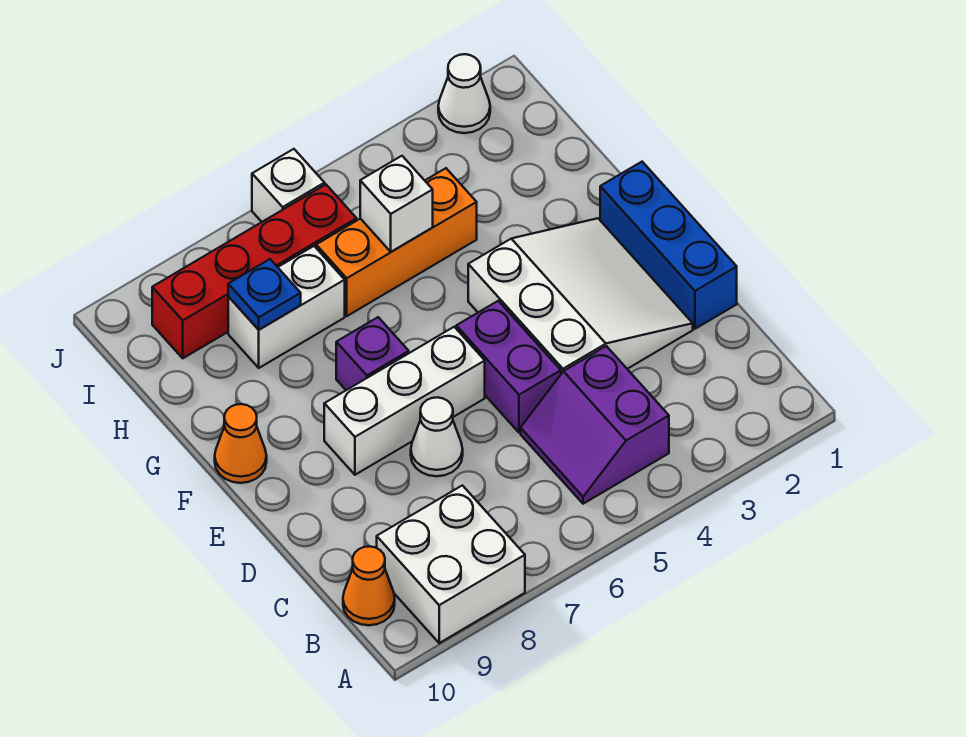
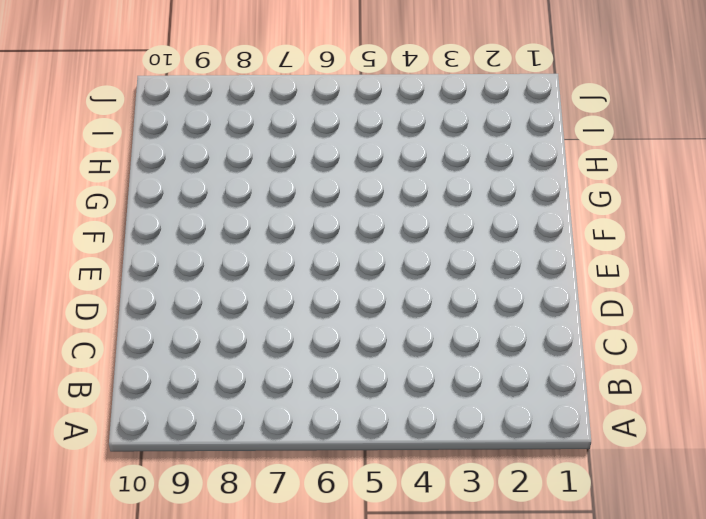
none -> white 2x2 brick [377,485,525,643]
none -> purple 2x2 slope [521,346,669,504]
none -> orange 1x1 cone [343,546,395,625]

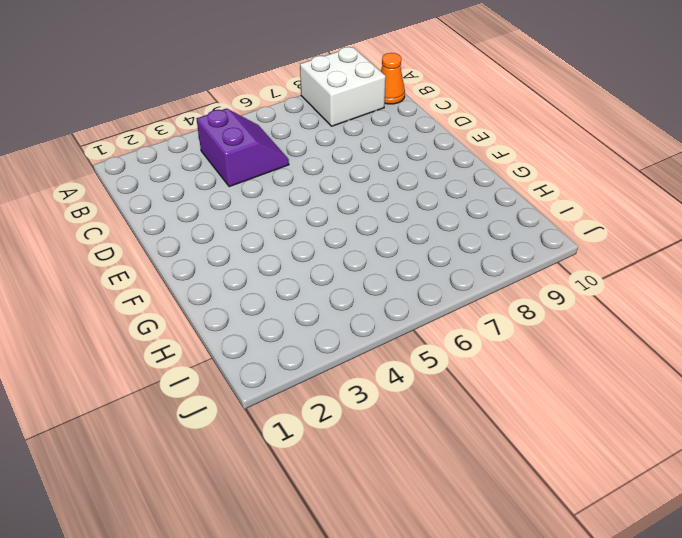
none -> blue 1x3 brick [600,162,737,329]
none -> white 3x3 slope [468,218,693,374]
none -> purple 1x2 brick [456,301,561,433]

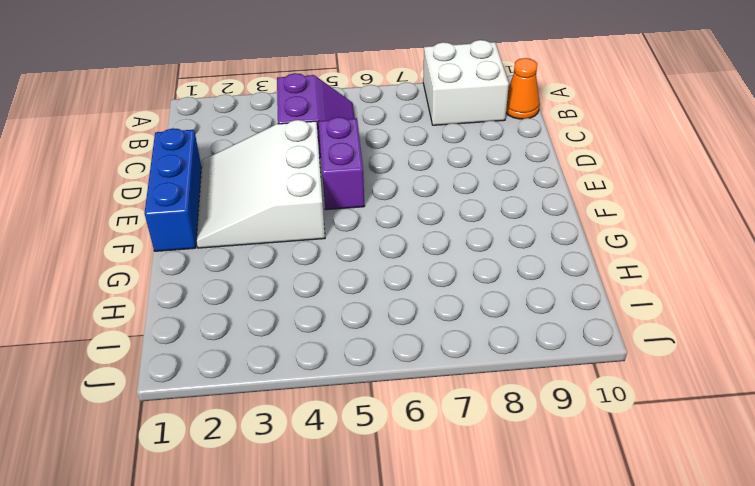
none -> white 1x1 cone [411,397,463,476]
none -> white 1x3 brick [324,327,485,475]
none -> purple 1x1 brick [336,317,409,390]

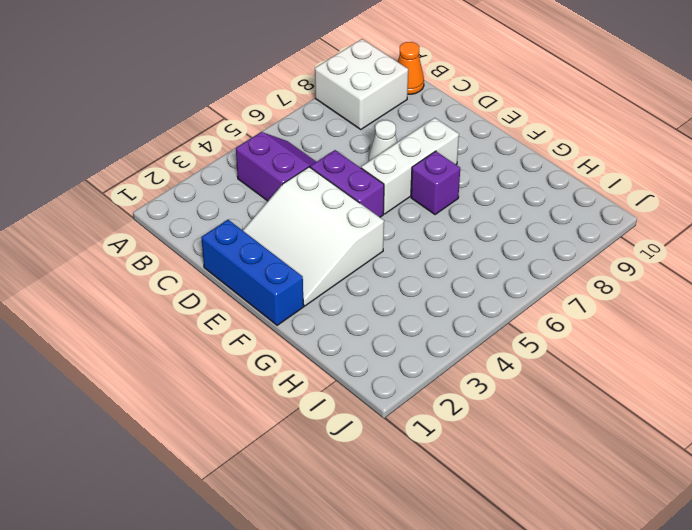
none -> orange 1x1 cone [215,404,267,483]
none -> orange 1x3 brick [316,168,477,316]
none -> white 1x2 brick [228,246,345,368]

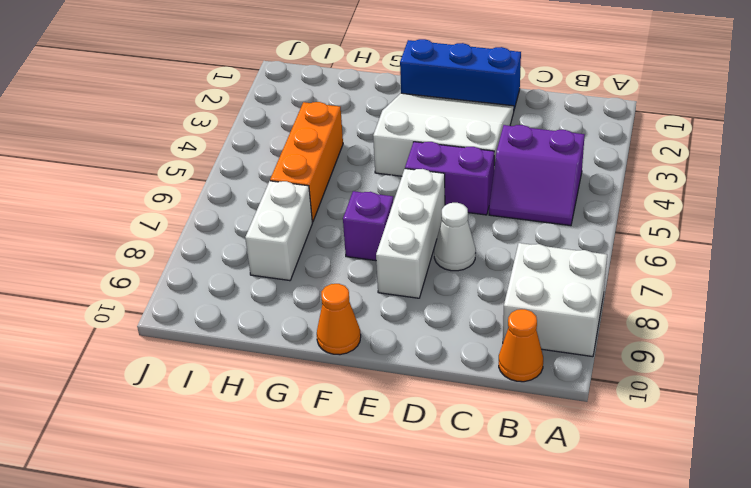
none -> red 1x4 brick [152,185,357,358]
none -> white 1x1 cone [438,54,490,133]
none -> white 1x1 brick [252,149,325,222]

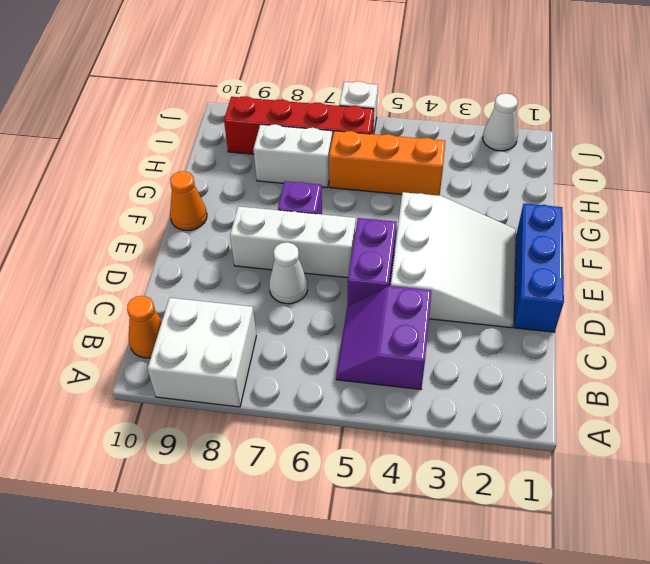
none -> white 1x1 brick [360,156,433,252]
none -> blue 1x1 plate [228,259,301,330]

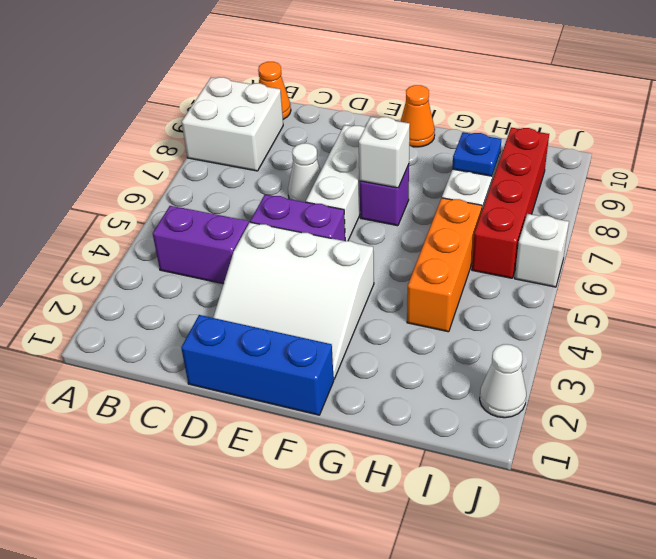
white 1x1 brick [359,117,410,188] -> white 1x1 brick moved to [360,156,433,252]

